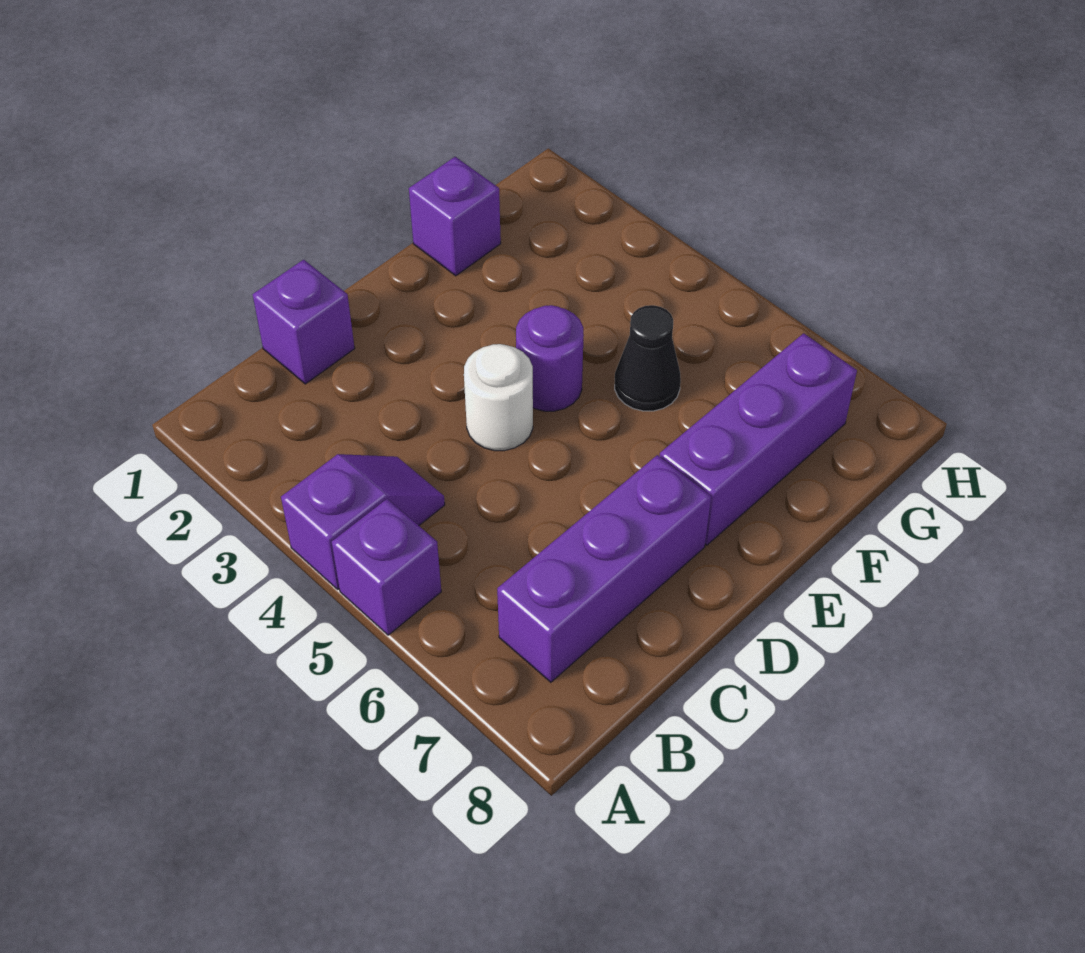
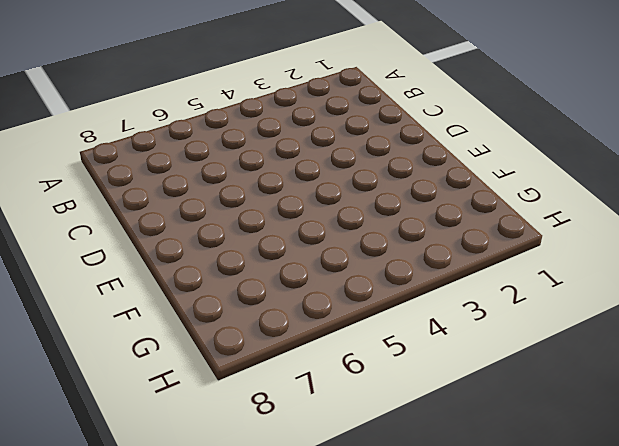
none -> purple 1x2 slope [281,454,445,589]
none -> purple 1x1 brick [332,499,441,635]

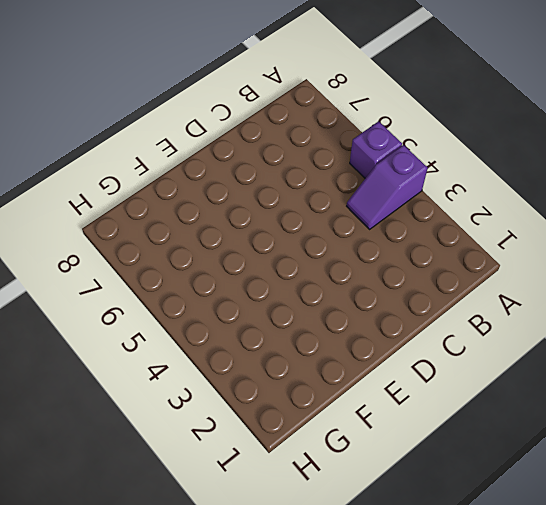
none -> purple 1x3 brick [497,455,711,682]
none -> purple 1x1 brick [253,260,355,384]

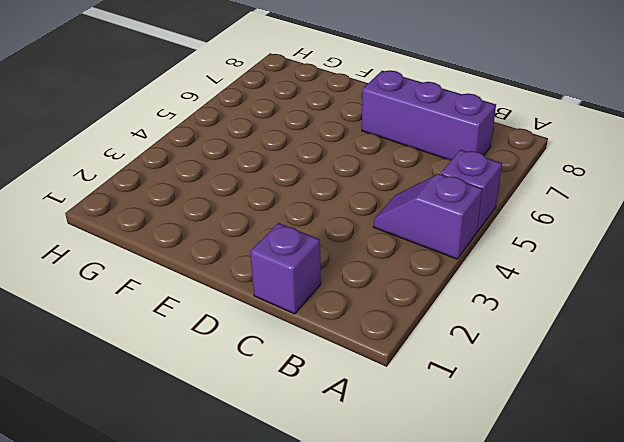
none -> white 1x1 round brick [464,344,533,451]
none -> purple 1x1 round brick [516,305,584,411]

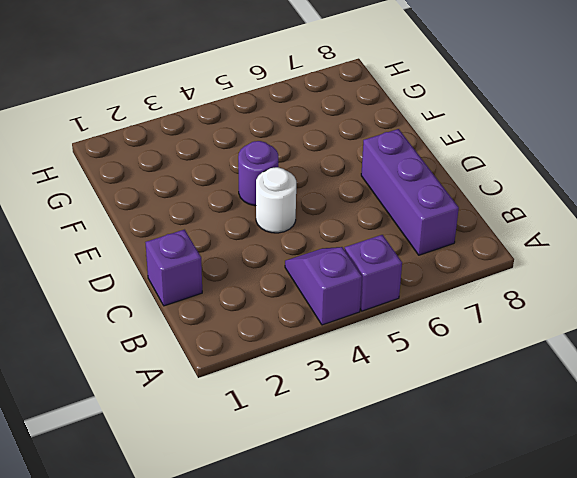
none -> purple 1x3 brick [660,333,857,545]
none -> purple 1x1 brick [409,157,501,276]

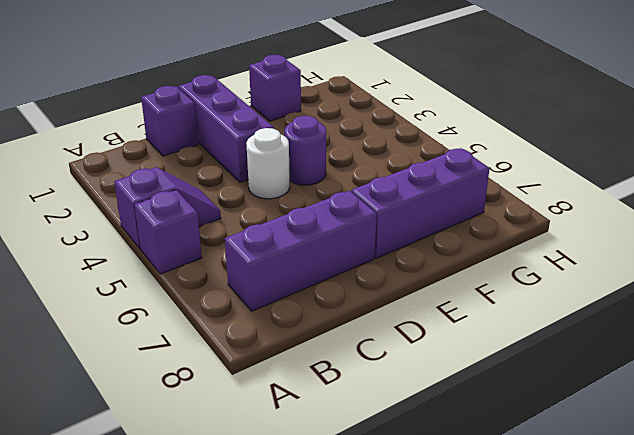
purple 1x3 brick [179,75,274,182] -> none
none -> black 1x1 cone [615,305,681,411]

